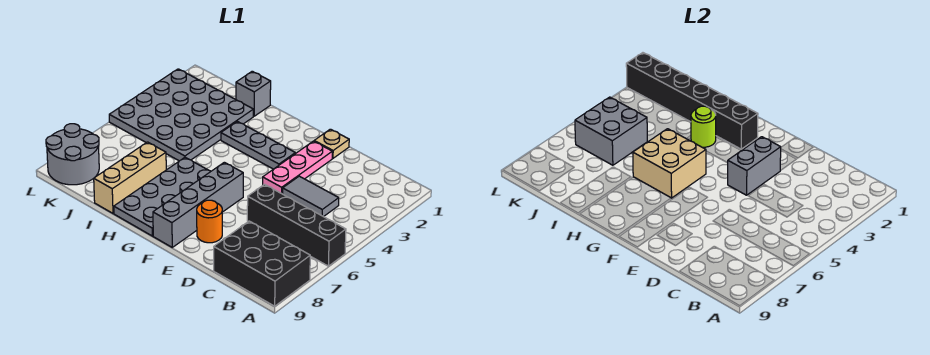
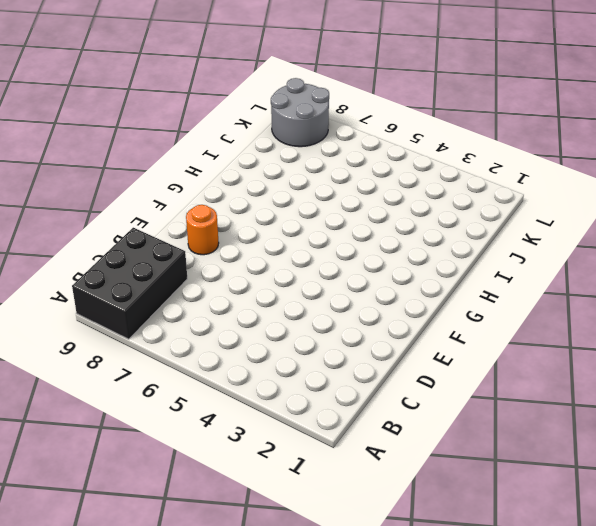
none -> black 1x4 brick [247,184,346,266]
none -> grey 1x2 tile [283,176,339,217]
none -> tan 1x1 plate [314,129,349,158]

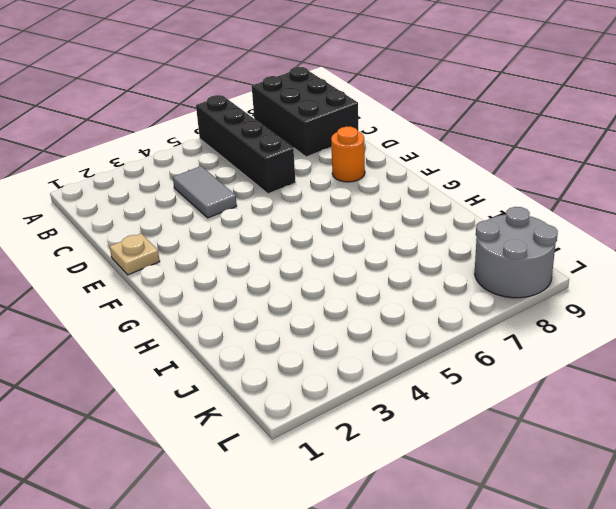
none -> pink 1x3 plate [263,141,332,194]
none -> grey 1x3 plate [221,121,295,169]
none -> grey 1x4 brick [153,162,243,247]

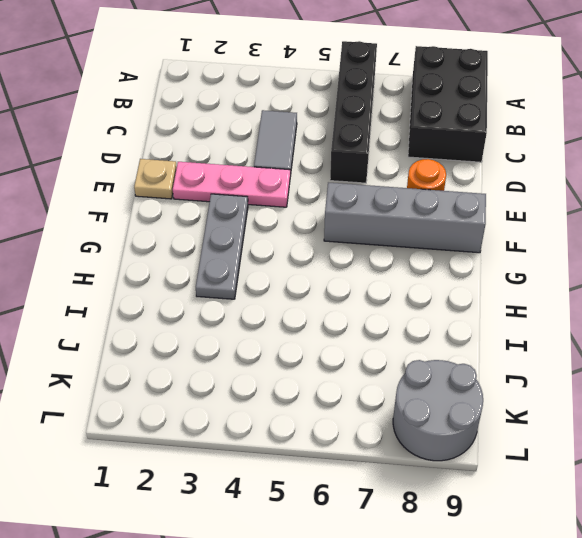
none -> grey 2x4 plate [114,157,211,236]
none -> grey 1x1 brick [236,71,271,116]
none -> grey 4x4 plate [109,69,253,161]

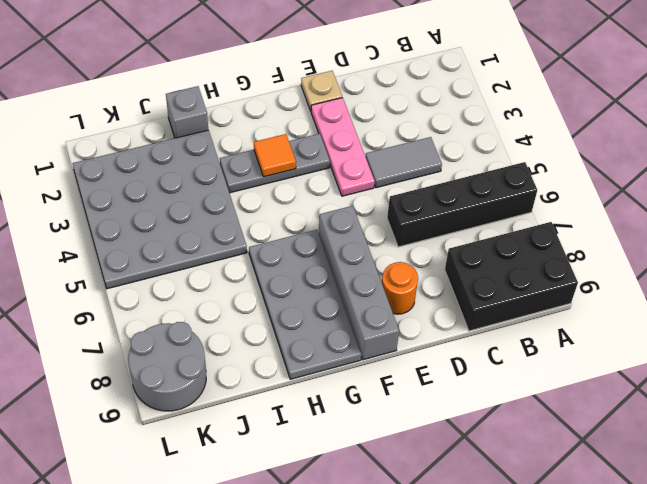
orange 1x1 tile [254,134,296,177] -> none
none -> tan 1x3 brick [94,142,166,213]
none -> grey 1x2 brick [728,137,781,195]
none -> black 1x6 brick [626,53,758,149]

